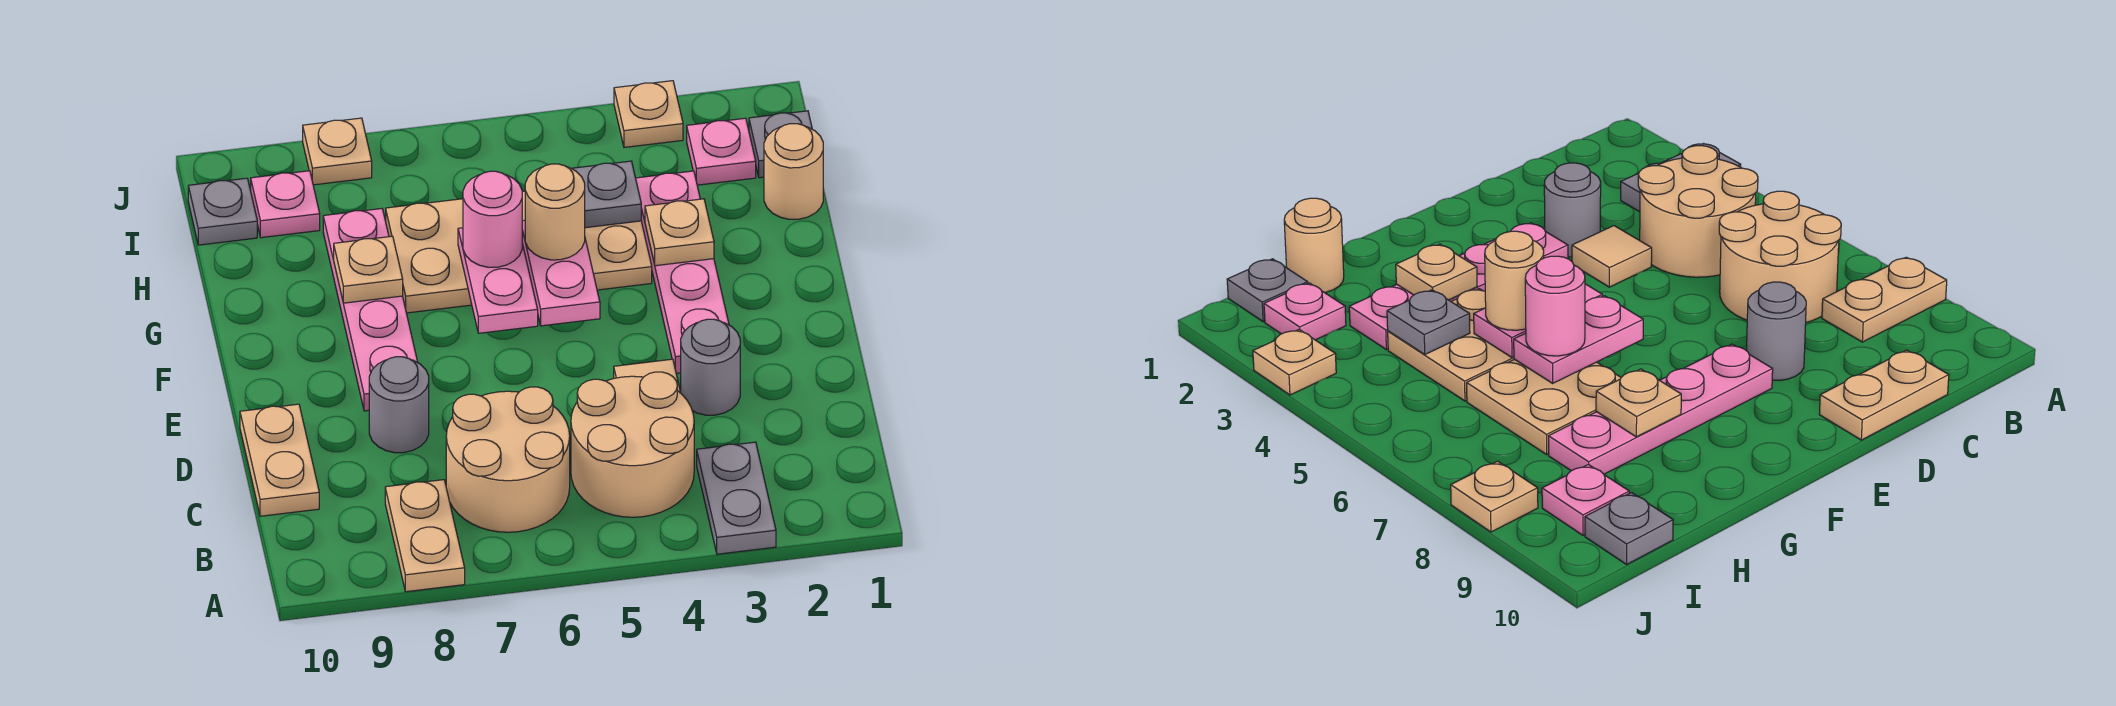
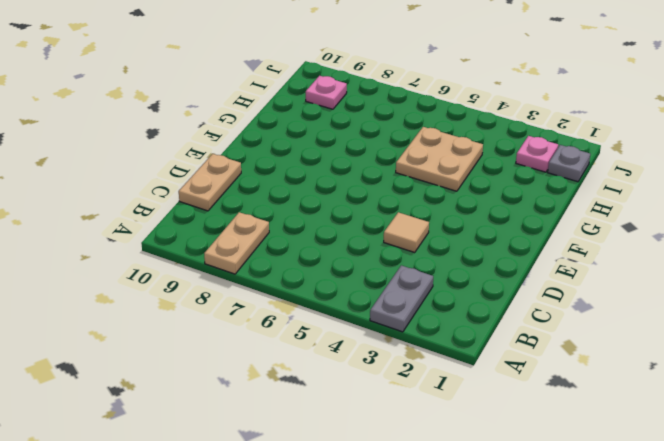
none -> tan 2x2 round brick [571,372,694,517]
none -> tan 2x2 round brick [446,387,570,532]
none -> grey 1x1 round brick [681,319,740,415]

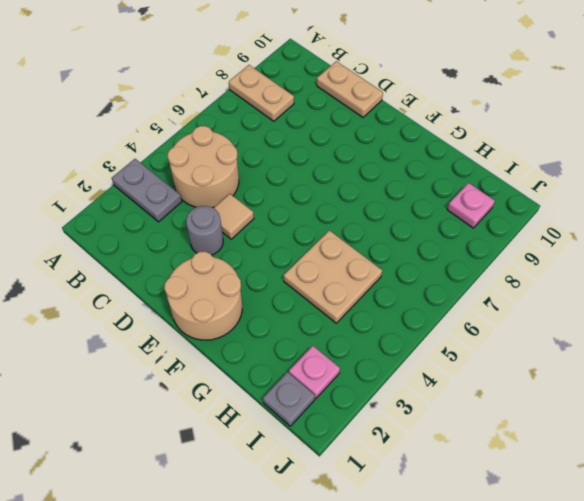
tan 2x2 round brick [164,251,242,340] -> tan 2x2 round brick moved to [446,387,570,532]
none -> grey 1x1 round brick [369,357,429,453]
none -> pink 1x4 plate [636,171,729,373]
none -> pink 1x4 plate [323,209,418,411]

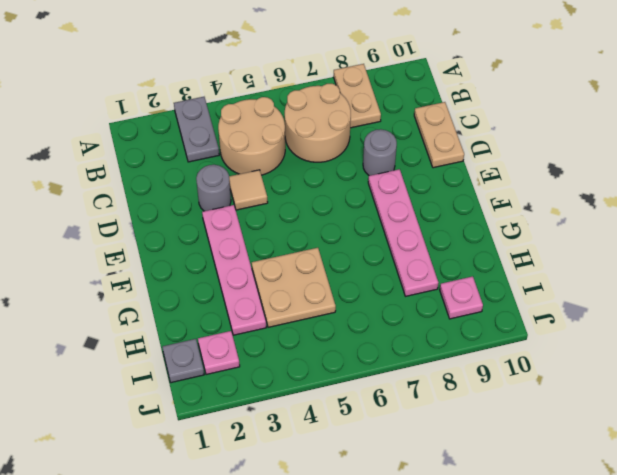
none -> tan 2x2 plate [386,199,472,313]
none -> tan 1x1 round brick [764,124,823,219]
none -> grey 1x1 plate [188,178,257,245]

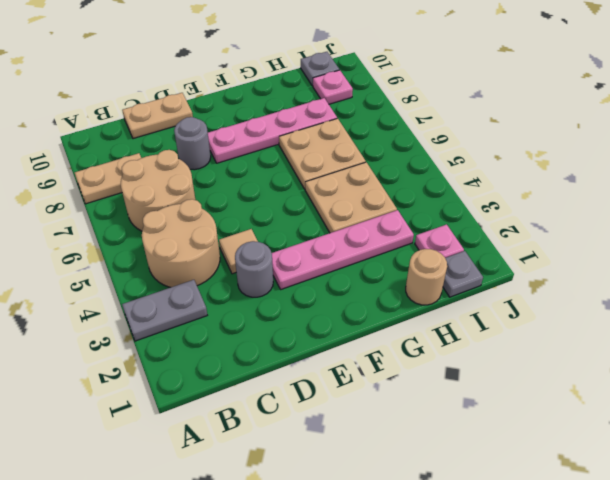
none -> tan 1x1 plate [614,81,683,147]
none -> tan 1x1 plate [303,118,372,185]
none -> pink 1x2 plate [522,220,600,326]

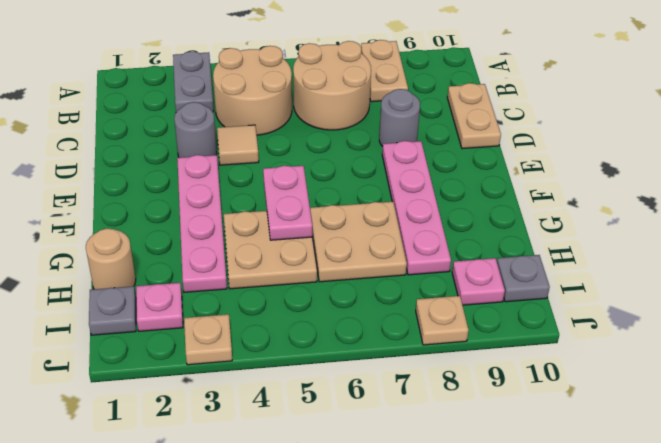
none -> pink 1x2 plate [458,228,538,333]
none -> tan 1x1 plate [645,199,714,266]
none -> tan 1x1 plate [334,236,403,303]

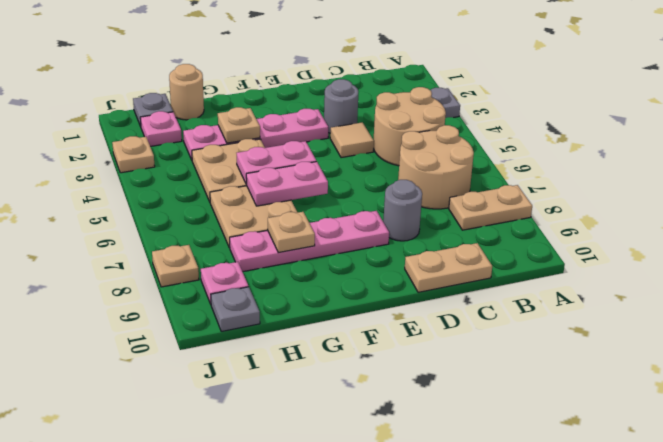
none -> grey 1x1 plate [572,161,641,228]
none -> tan 1x1 round brick [525,164,585,260]
none -> pink 1x1 round brick [463,171,522,267]

